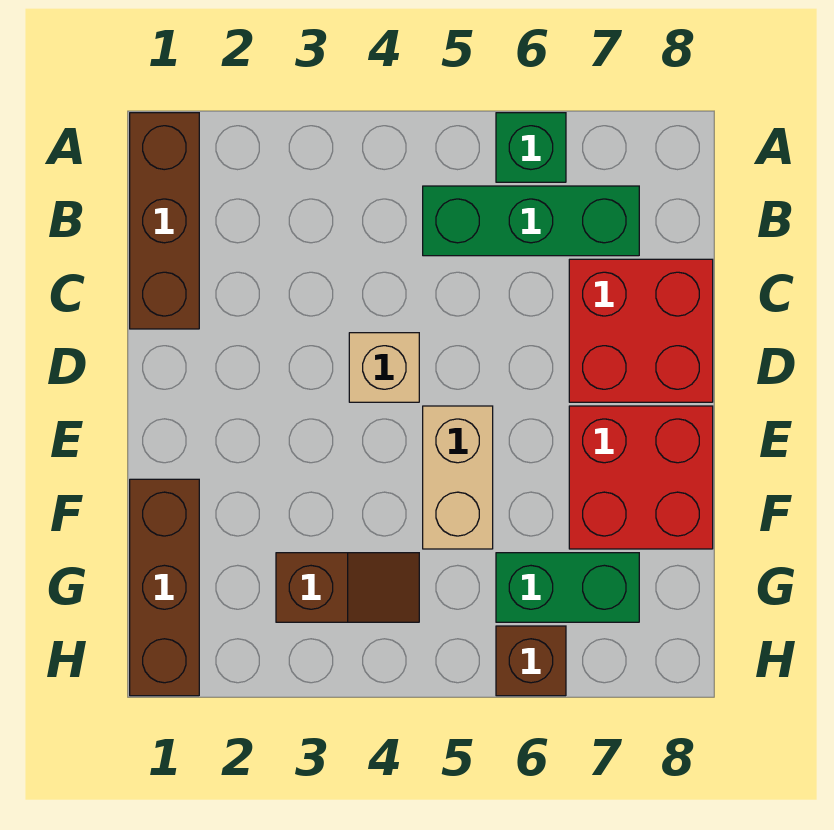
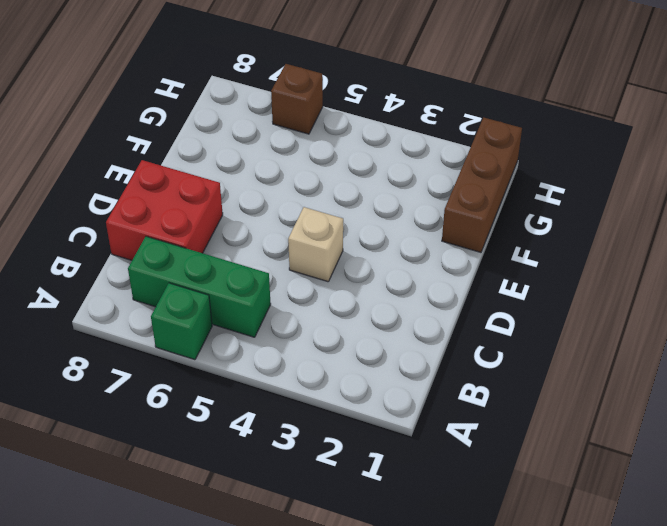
none -> brown 1x3 brick [130,113,199,329]
none -> tan 1x2 brick [423,406,493,549]

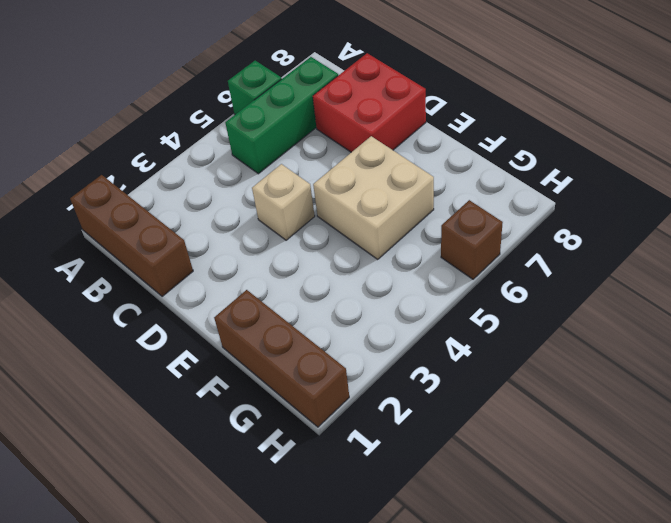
tan 2x2 brick [313,136,434,259] -> tan 1x2 brick [423,406,493,549]
none -> red 2x2 brick [569,406,713,549]
none -> brown 1x2 slope [276,553,419,622]

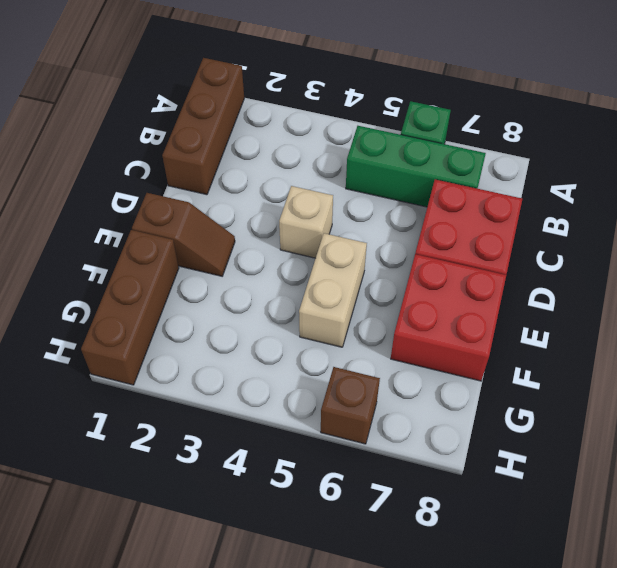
brown 1x2 slope [132,193,235,276] -> brown 1x2 slope moved to [276,553,419,622]
none -> green 1x2 brick [496,553,639,622]

